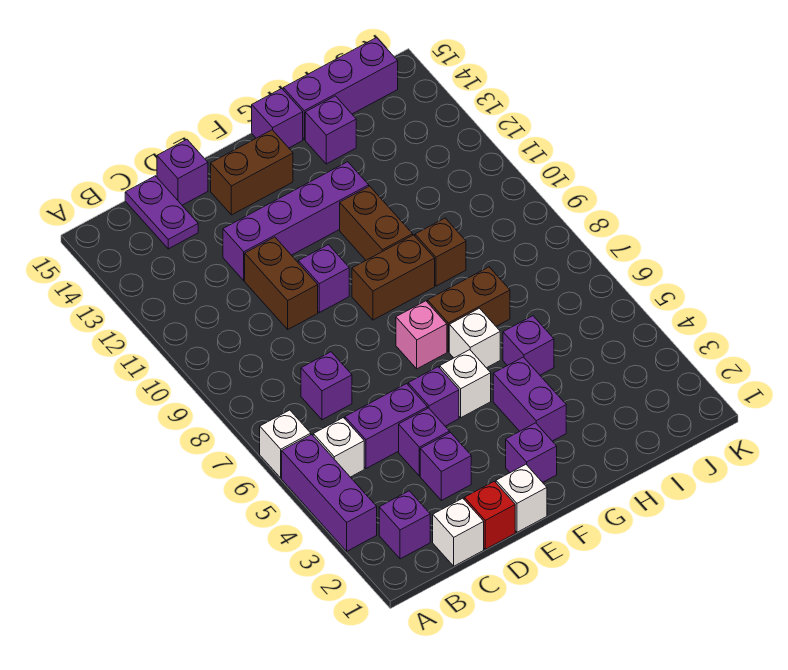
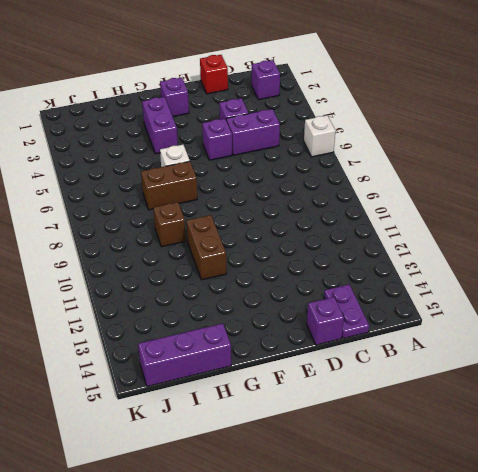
none -> purple 1x3 brick [282,435,377,551]
none -> white 1x1 brick [313,418,364,477]
none -> white 1x1 brick [433,498,484,566]
none -> purple 1x1 brick [301,352,352,420]

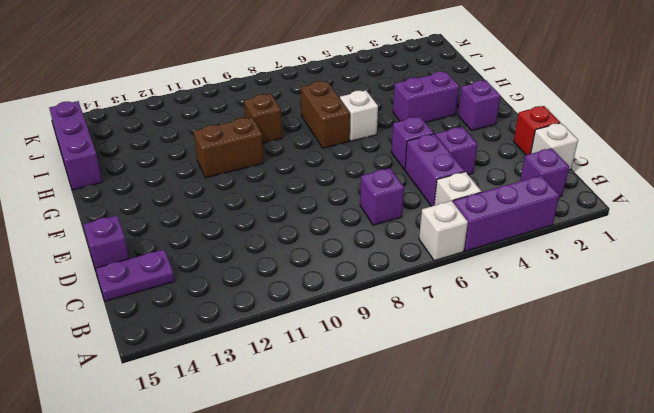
none -> purple 1x1 brick [420,433,471,500]
none -> brown 1x2 brick [245,237,318,329]
none -> purple 1x4 brick [223,162,369,281]
none -> white 1x1 brick [496,464,547,532]

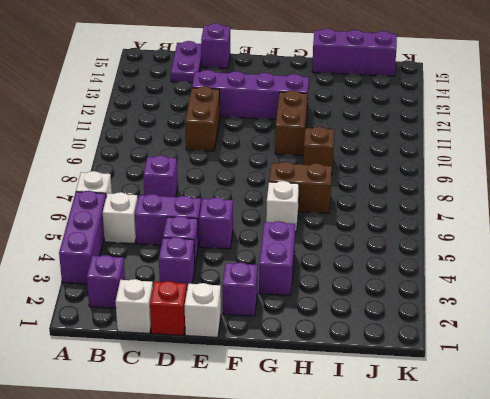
none -> purple 1x1 brick [298,245,349,313]
none -> brown 1x2 brick [211,130,293,215]
none -> white 1x1 brick [440,350,491,418]
none -> pink 1x1 brick [396,301,447,369]

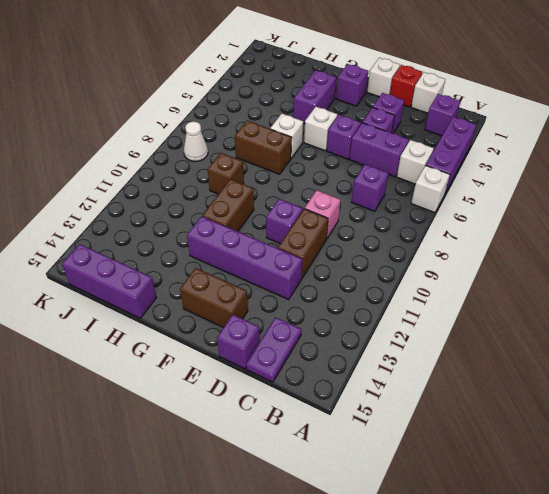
pink 1x1 brick [305,190,341,238] -> pink 1x1 brick moved to [396,301,447,369]
white 1x1 cone [184,121,208,161] -> none
none -> brown 1x2 brick [352,235,435,320]
none -> purple 1x1 brick [252,89,303,148]
none -> purple 1x1 brick [503,316,554,375]
none -> purple 1x1 brick [305,96,356,164]

